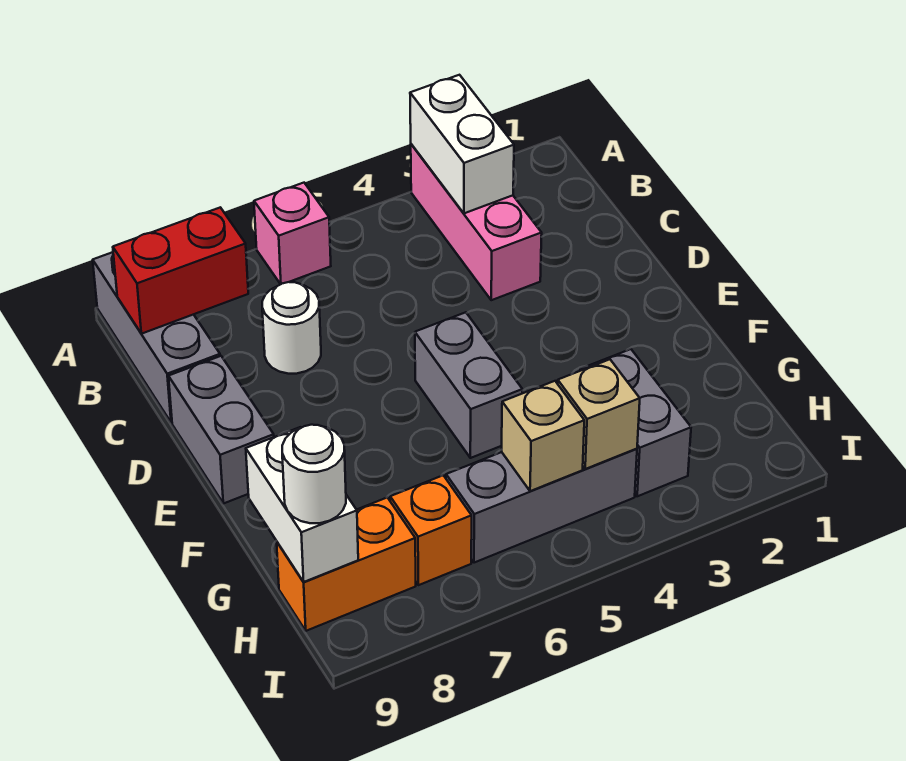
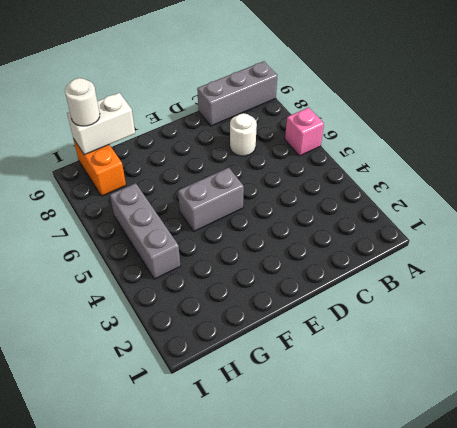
none -> pink 1x3 brick [411,144,542,300]
none -> grey 1x2 brick [169,356,274,504]
none -> grey 1x2 brick [580,349,691,496]

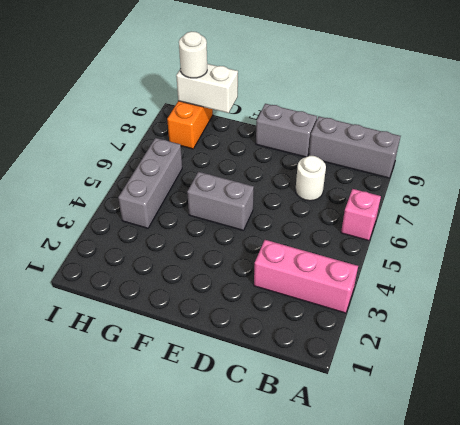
none -> grey 1x2 brick [580,349,691,496]
none -> orange 1x1 brick [390,475,472,585]
none -> white 1x2 brick [410,75,514,213]

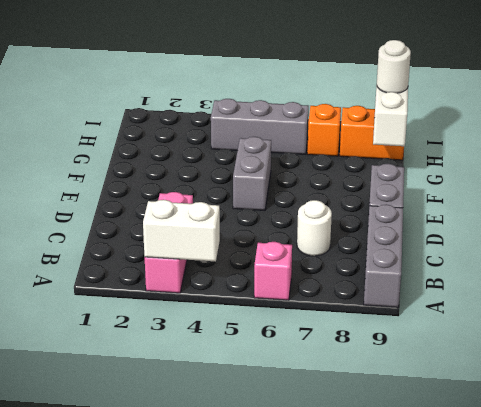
white 1x2 brick [143,200,220,261] -> white 1x2 brick turned to [410,75,514,213]
none -> grey 1x2 brick [580,349,691,496]
none -> red 1x2 brick [113,207,248,334]
none -> tan 1x1 brick [558,359,640,469]

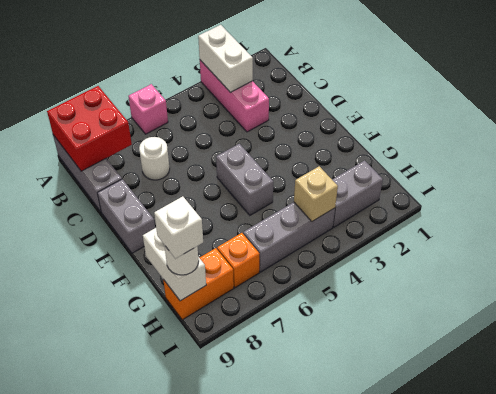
red 2x2 brick [47,86,132,171] -> red 1x2 brick [113,207,248,334]
grey 1x2 brick [332,161,383,227] -> grey 1x2 brick turned to [580,349,691,496]
white 1x1 brick [154,196,203,259] -> none
none -> tan 1x1 brick [502,381,584,491]

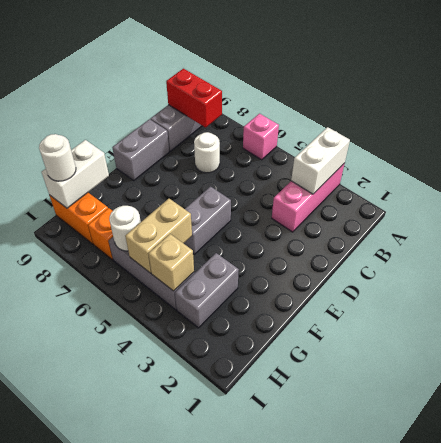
tan 1x2 brick [125,199,192,273] -> tan 1x1 brick [502,381,584,491]
white 1x1 round brick [109,206,141,251] -> none

